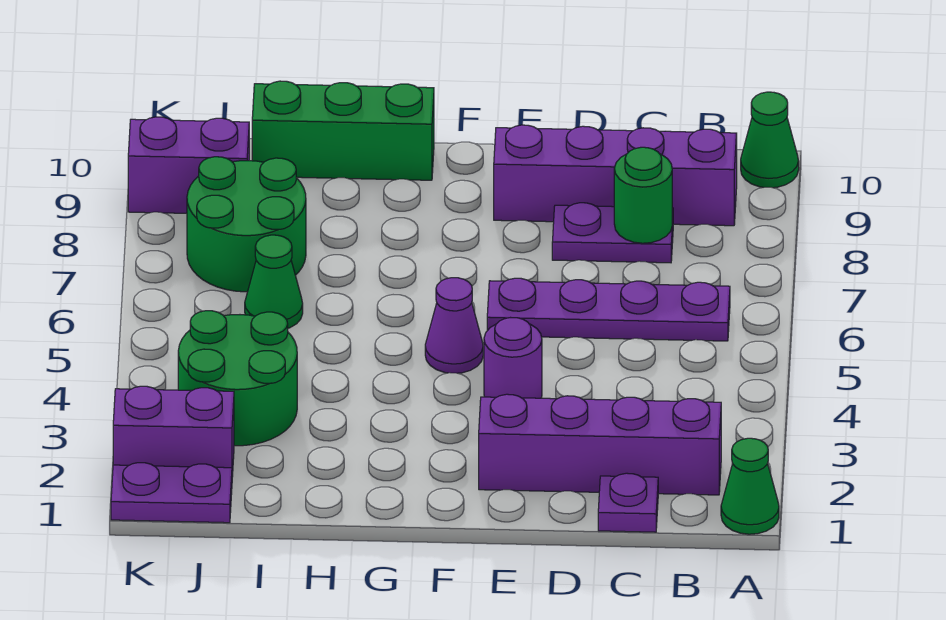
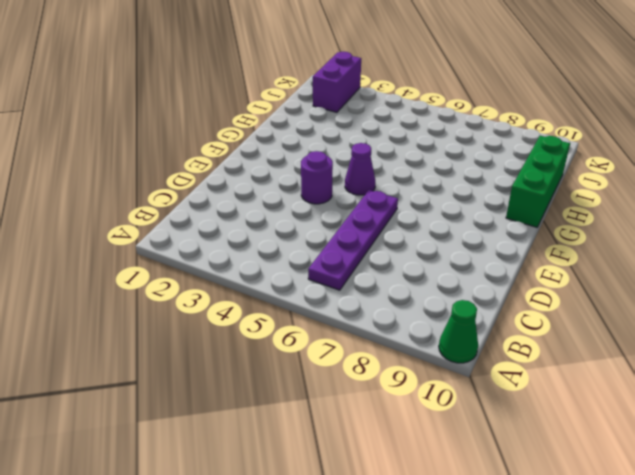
none -> green 1x1 cone [721,438,779,534]
none -> purple 1x4 brick [479,394,721,495]
none -> purple 1x4 brick [494,125,737,226]

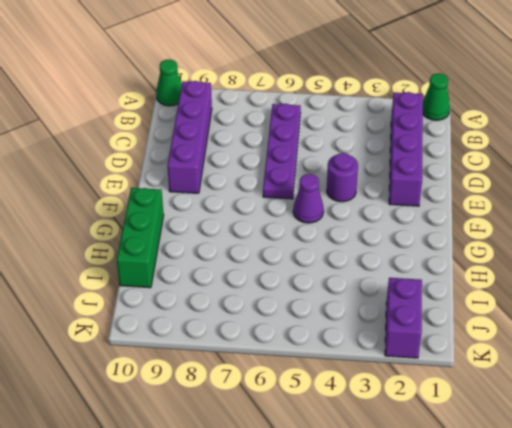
none -> purple 1x1 plate [598,473,658,532]
none -> purple 1x2 plate [552,203,673,263]
none -> green 2x2 round brick [178,311,297,446]

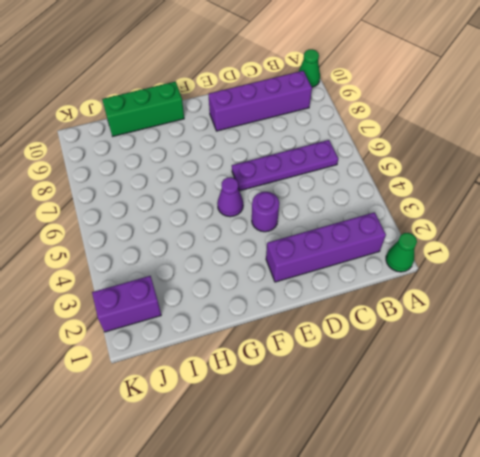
none -> purple 1x1 plate [598,473,658,532]
none -> purple 1x2 plate [552,203,673,263]
none -> green 2x2 round brick [178,311,297,446]

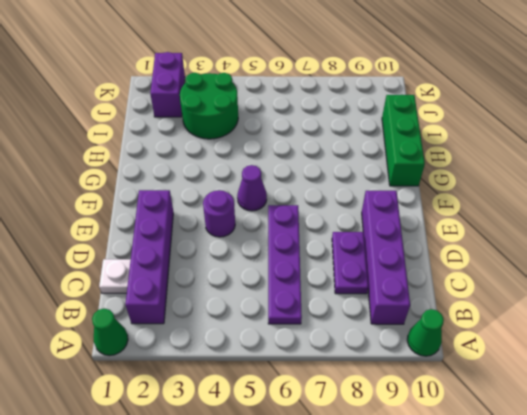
white 1x1 plate [99,259,131,293] -> purple 1x1 plate [598,473,658,532]
none -> green 1x1 cone [245,235,303,328]
none -> green 2x2 round brick [187,157,306,292]
none -> purple 1x2 plate [111,463,232,523]

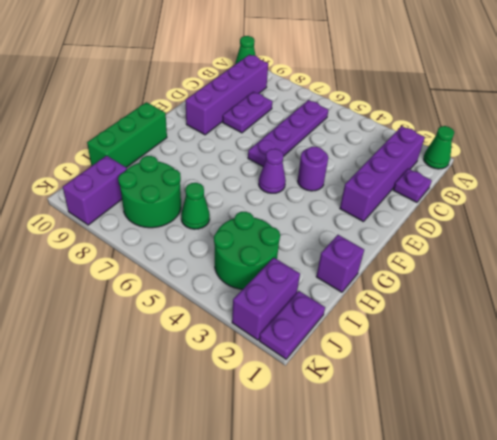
purple 1x1 brick [316,235,364,292] -> none
none -> green 1x1 round brick [614,147,672,243]

